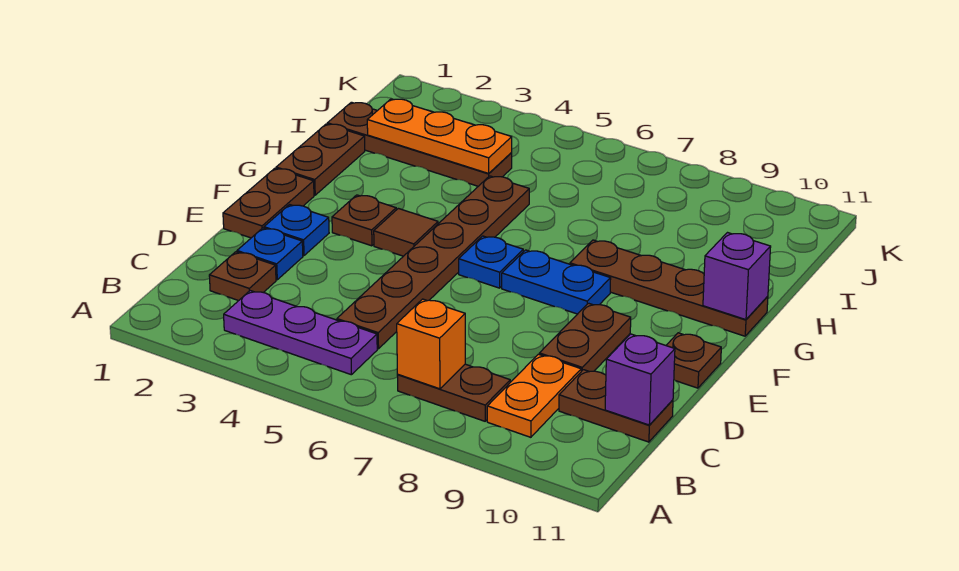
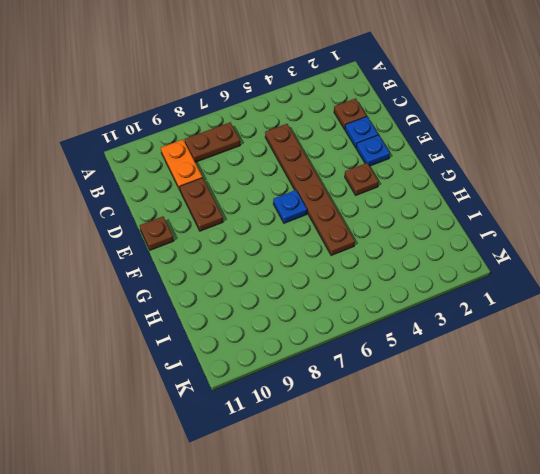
none -> purple 1x3 plate [224,291,377,375]
none -> brown 1x2 plate [559,370,673,442]
none -> brown 1x2 plate [223,168,314,238]

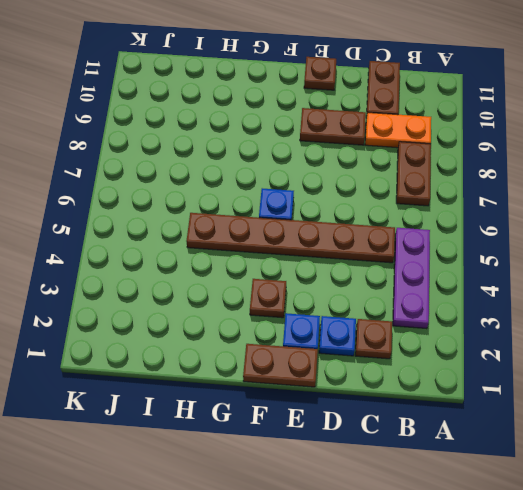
none -> brown 1x1 tile [374,208,438,256]
none -> blue 1x2 plate [502,250,611,314]
none -> brown 1x2 plate [276,124,365,195]

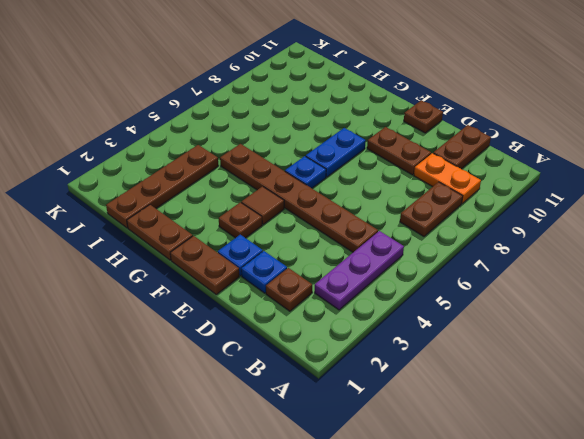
none -> brown 1x4 plate [570,240,768,336]
none -> orange 1x1 brick [397,299,465,389]
none -> purple 1x1 brick [605,334,675,425]

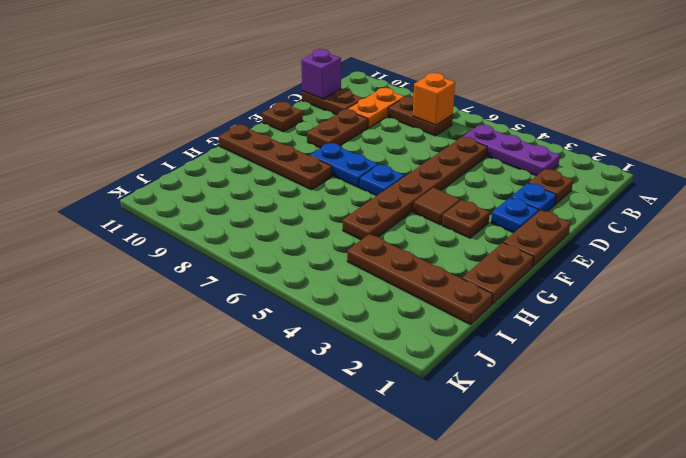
none -> purple 1x1 brick [703,233,771,320]
none -> orange 1x3 plate [367,99,512,173]

